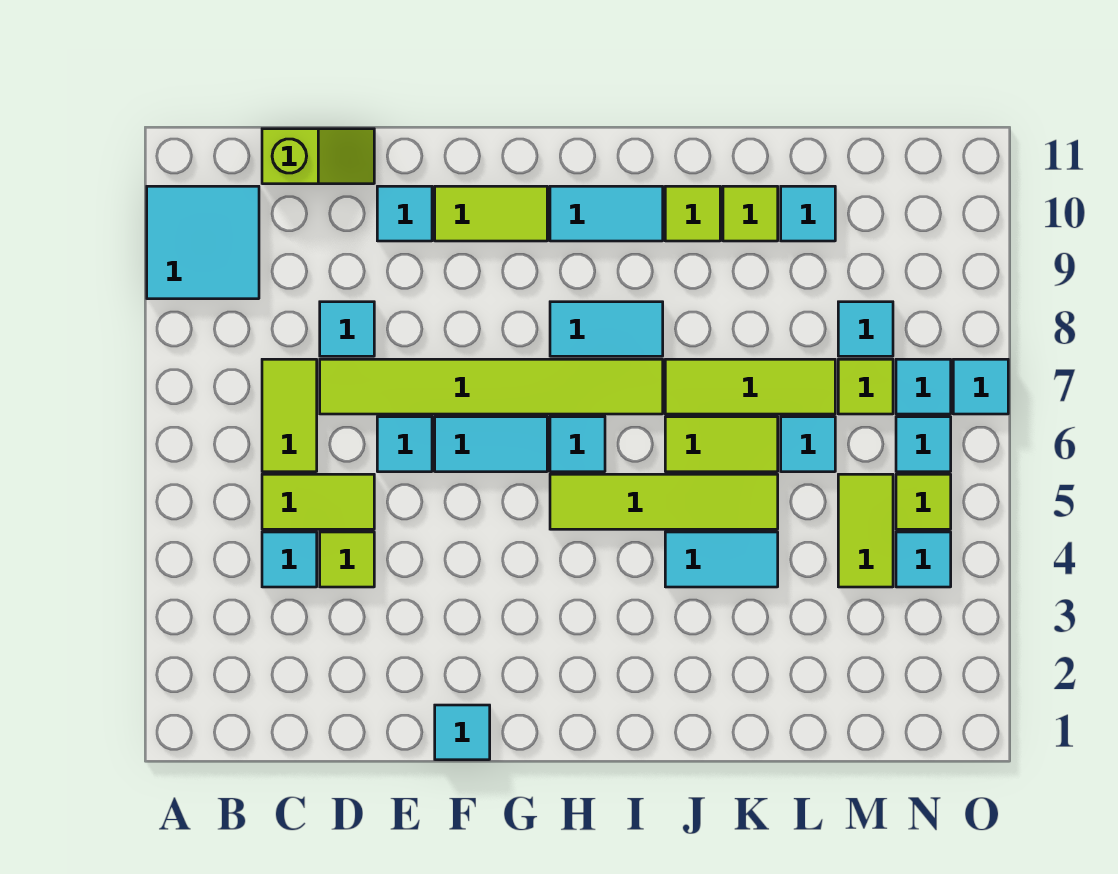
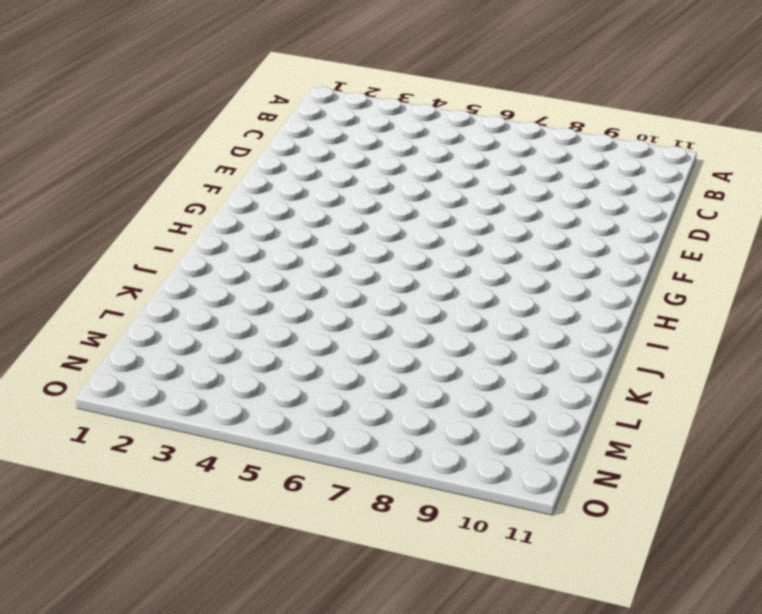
none -> cyan 2x2 tile [147,186,259,299]
none -> cyan 1x1 tile [262,532,317,587]
none -> lime 1x2 tile [262,474,374,529]
none -> lime 1x2 tile [262,359,317,472]

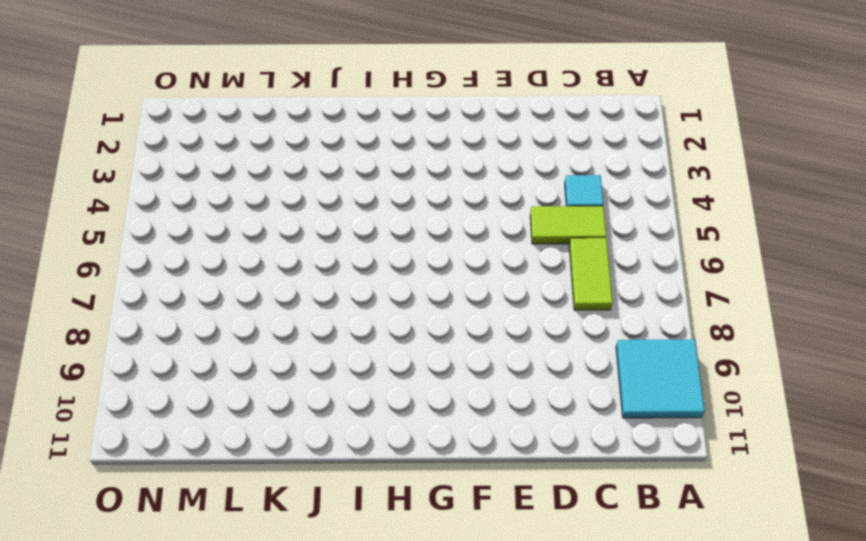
none -> lime 1x2 slope [262,129,374,184]
none -> lime 1x1 tile [320,532,374,587]
none -> lime 1x6 tile [320,359,663,414]
none -> cyan 1x1 tile [320,302,374,356]

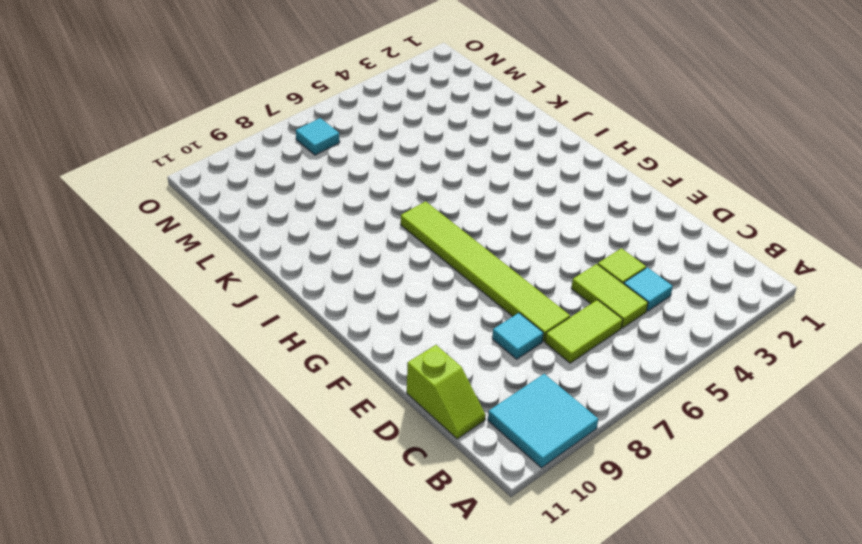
lime 1x2 slope [407,345,486,439] -> lime 1x2 slope turned to [262,129,374,184]
none -> cyan 1x1 tile [377,417,432,472]
none -> cyan 1x1 tile [377,186,432,241]
none -> cyan 1x1 tile [435,705,490,760]
none -> cyan 1x2 tile [435,417,547,472]

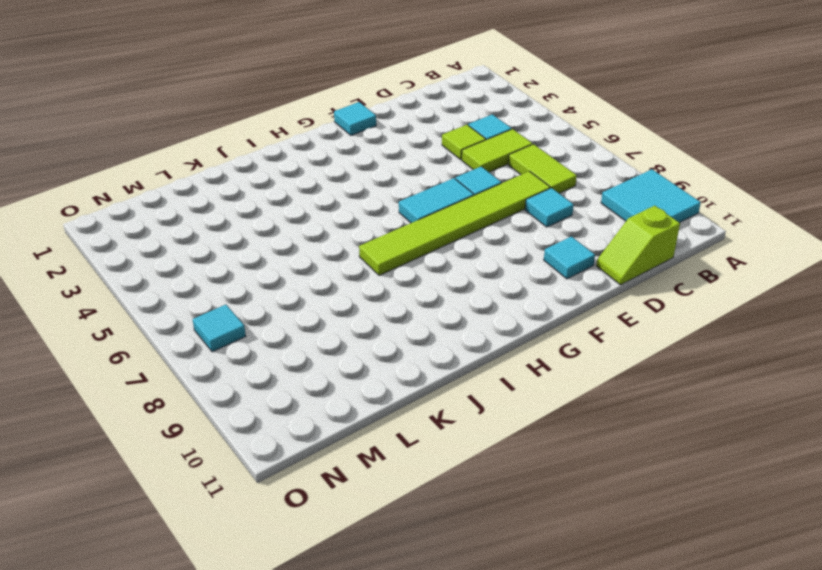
none -> lime 1x2 tile [435,186,547,241]
none -> lime 1x4 tile [550,474,778,529]
none -> cyan 1x1 tile [550,417,605,472]
none -> cyan 1x2 tile [550,302,663,356]

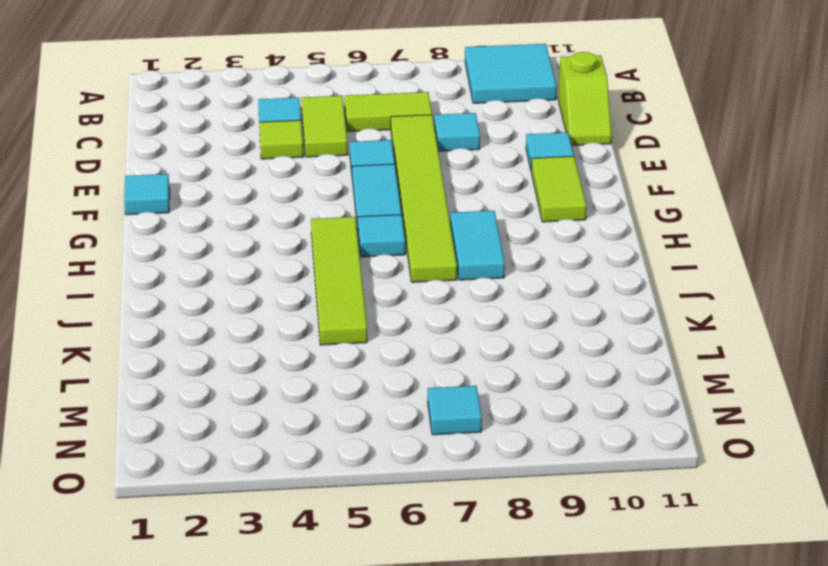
none -> cyan 1x2 tile [550,186,663,241]
none -> cyan 1x2 tile [665,532,778,587]
none -> lime 1x2 tile [665,417,778,472]
none -> lime 1x3 tile [665,359,835,414]

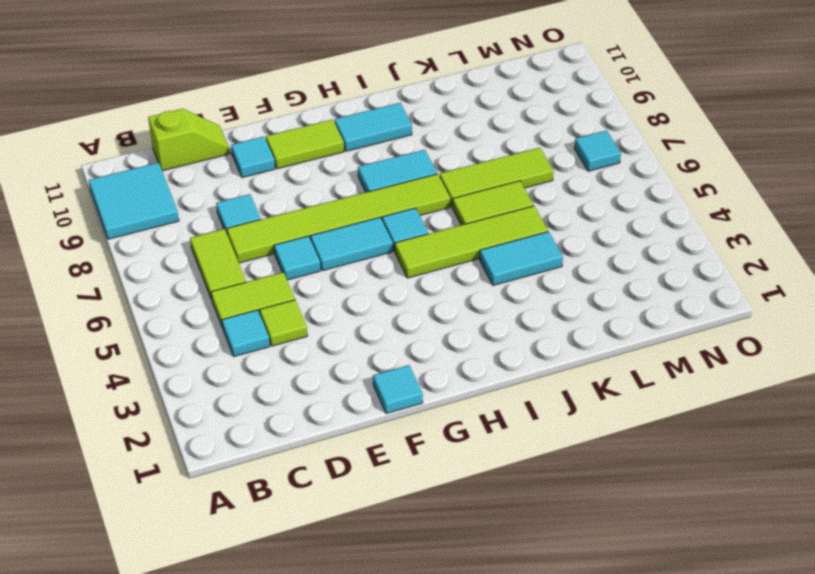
none -> lime 1x1 tile [665,186,720,241]
none -> lime 1x1 tile [723,186,778,241]
none -> cyan 1x1 tile [781,417,835,472]
none -> cyan 1x1 tile [781,186,835,241]

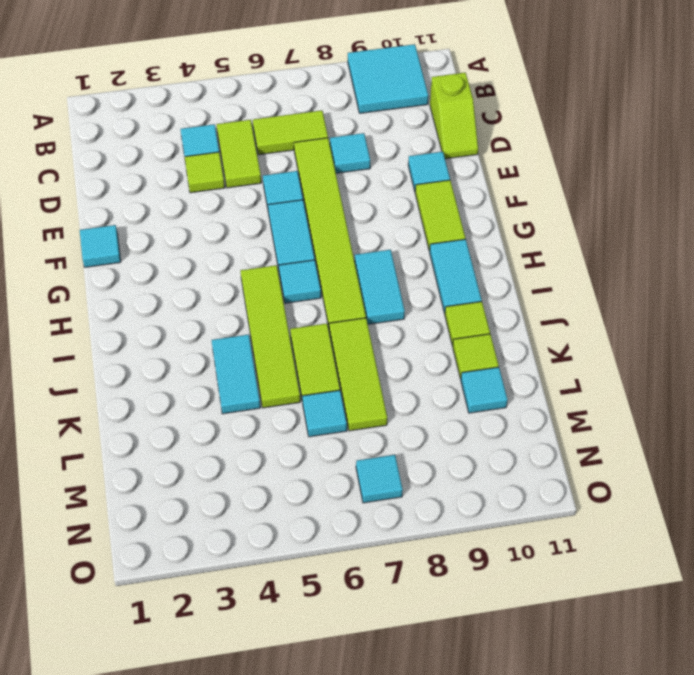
none -> lime 1x2 tile [838,474,893,587]
none -> lime 1x1 tile [838,359,893,414]
none -> cyan 1x1 tile [838,302,893,356]
none -> cyan 1x1 tile [896,532,951,587]

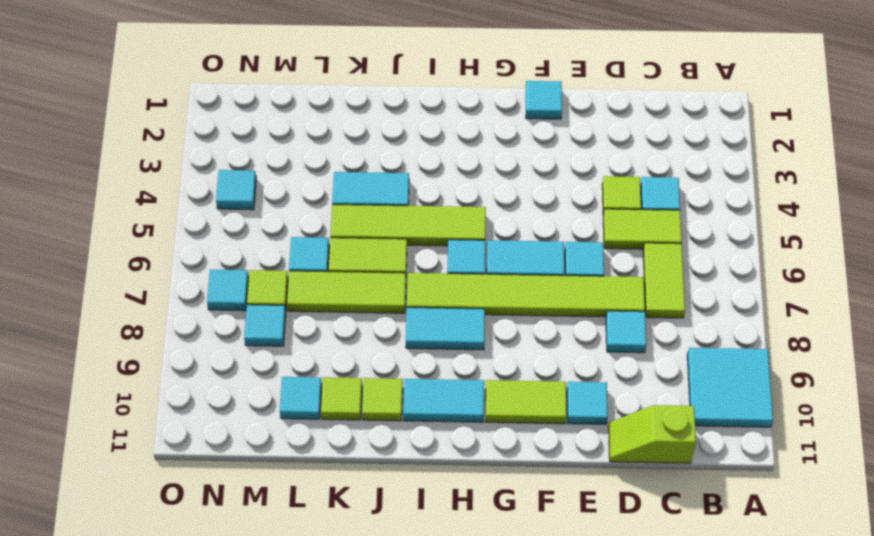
none -> lime 1x2 tile [838,474,893,587]
none -> lime 1x1 tile [896,474,951,529]
none -> cyan 1x1 tile [896,417,951,472]
none -> cyan 1x1 tile [953,359,1008,414]

